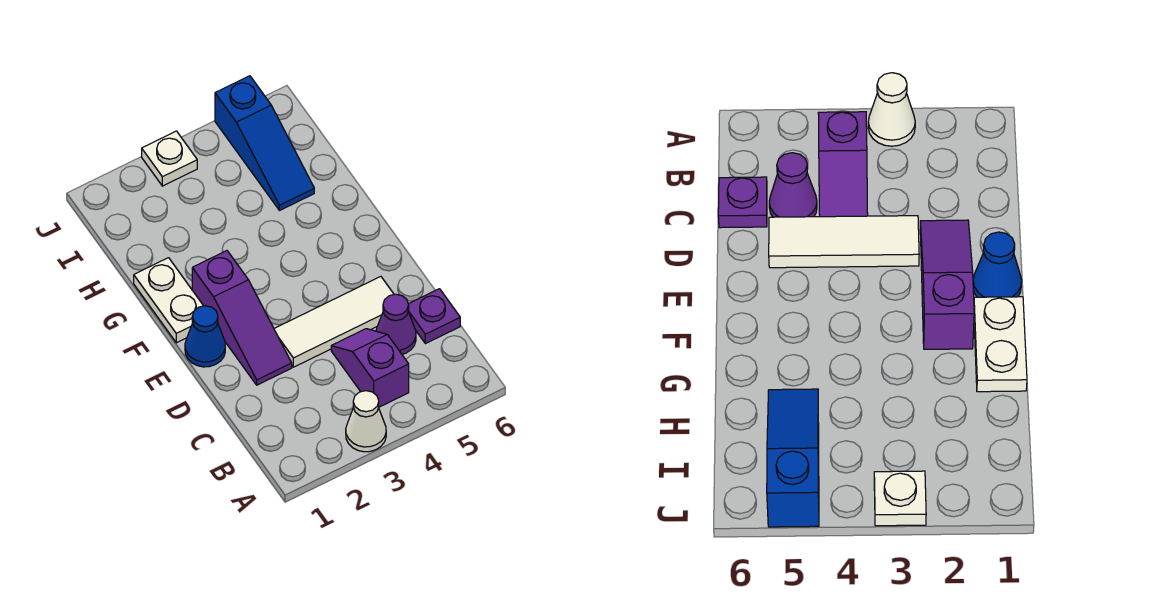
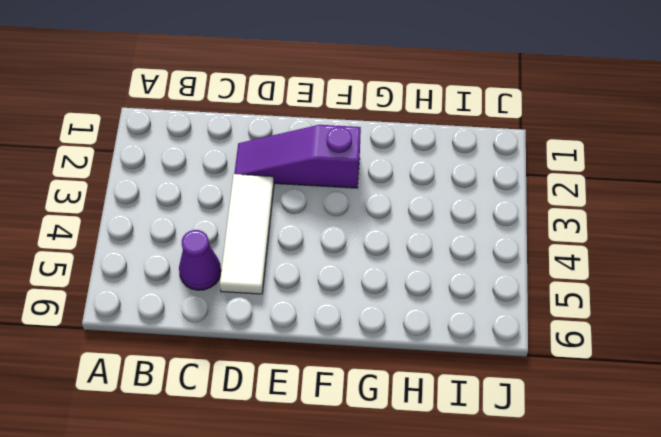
none -> white 1x1 cone [346,391,386,452]
none -> purple 1x2 slope [331,329,409,407]

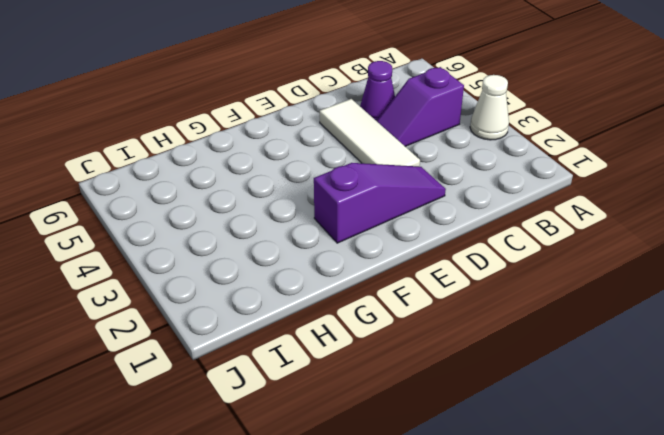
none -> purple 1x1 plate [408,289,460,344]
none -> blue 1x1 cone [185,306,225,367]

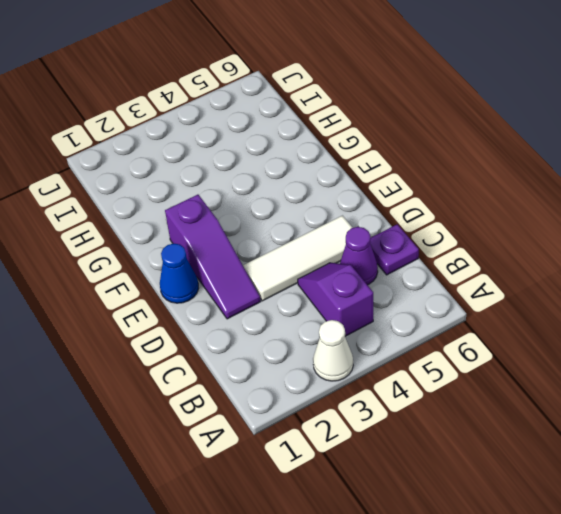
none -> white 1x2 plate [134,258,203,343]
none -> blue 1x3 slope [215,76,314,211]

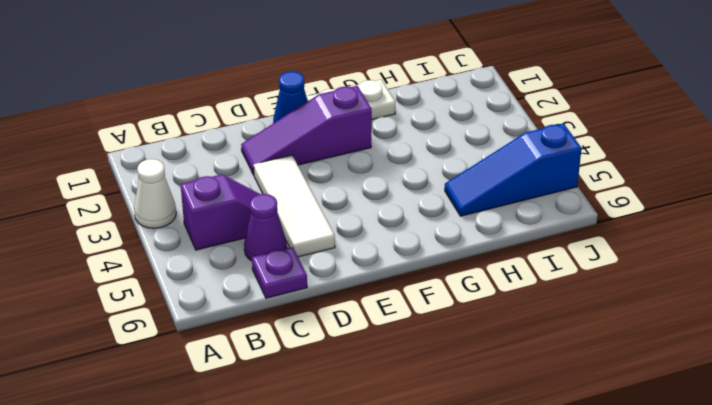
none -> white 1x1 plate [142,131,197,186]

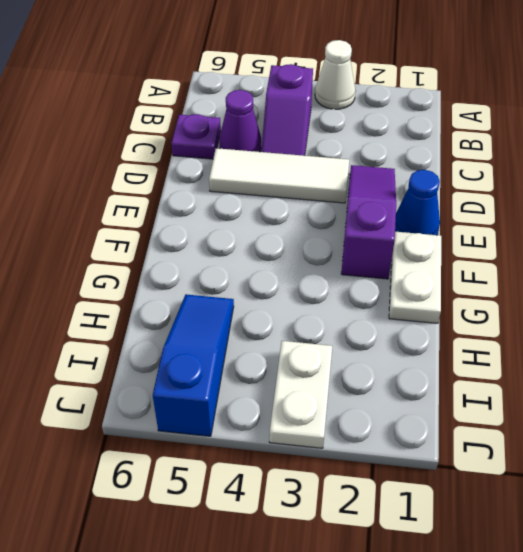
white 1x2 plate [269,341,332,448] -> white 1x1 plate [142,131,197,186]

